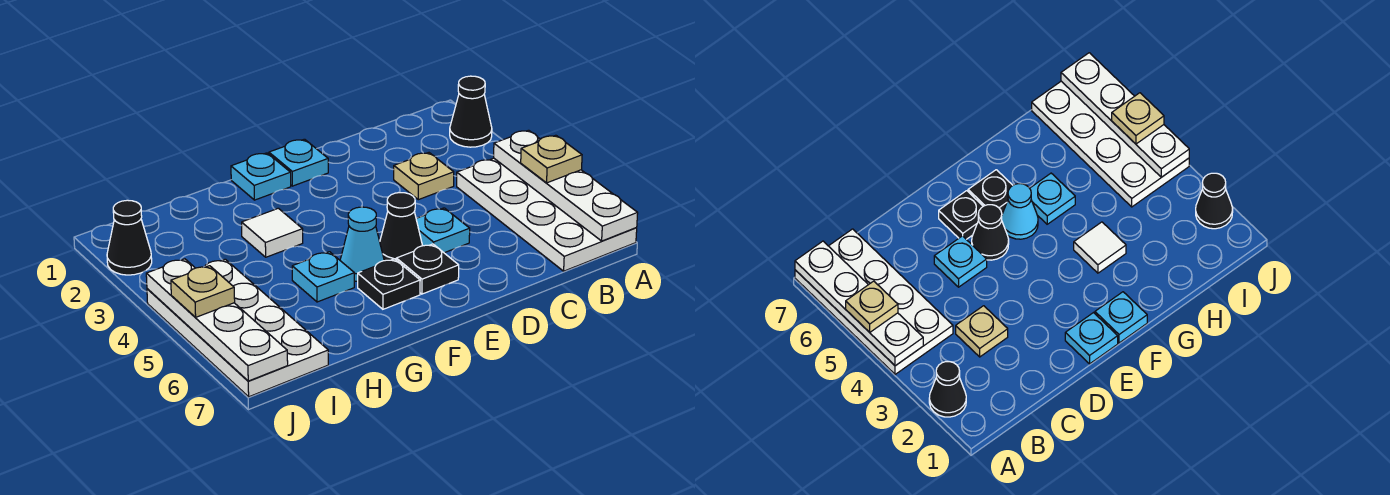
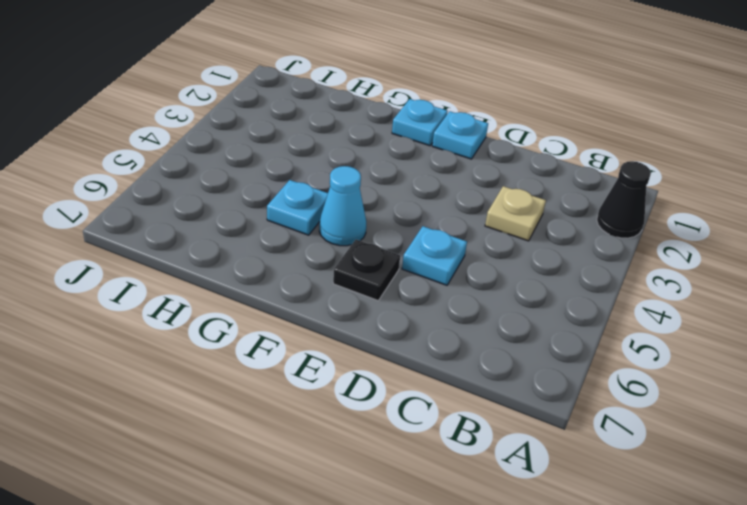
none -> white 2x4 plate [457,158,637,271]
none -> black 1x1 cone [380,193,423,261]
none -> black 1x1 plate [358,259,420,309]

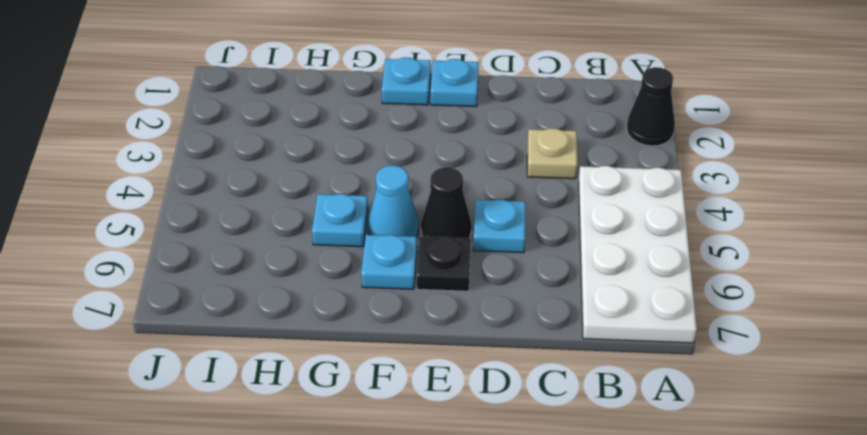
cyan 1x1 plate [361,235,417,289] -> black 1x1 plate [358,259,420,309]
none -> white 1x1 tile [242,208,303,257]
none -> white 2x4 plate [147,259,328,397]
none -> black 1x1 cone [107,200,152,275]

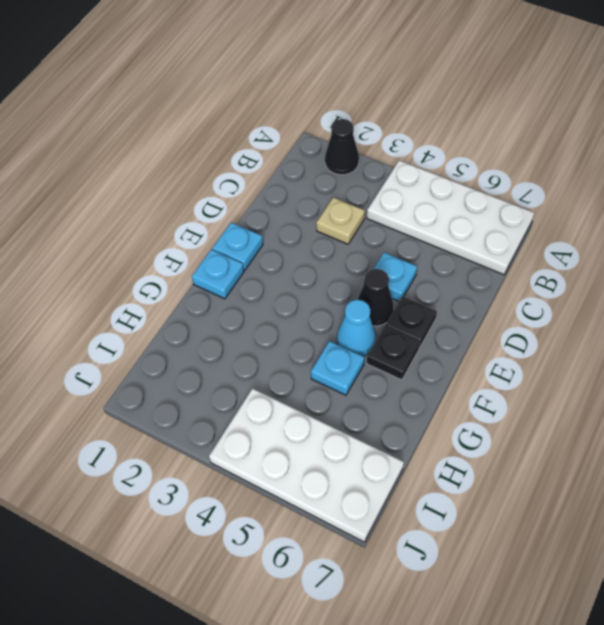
none -> white 1x1 tile [242,208,303,257]
none -> black 1x1 cone [107,200,152,275]
none -> white 1x4 plate [494,130,638,241]

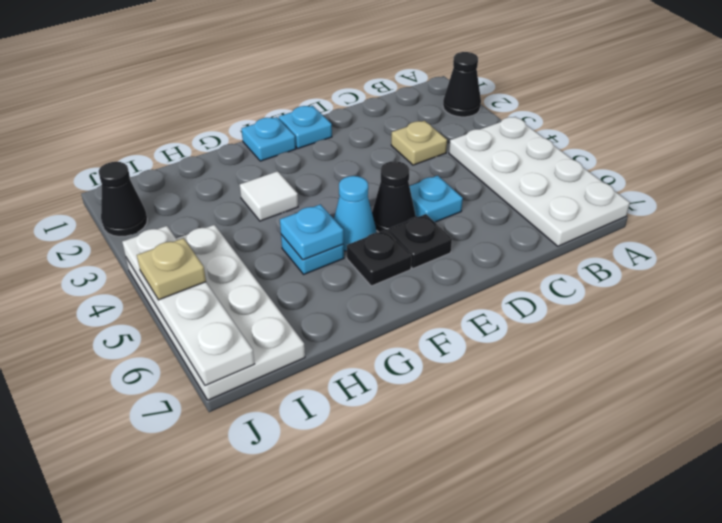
cyan 1x1 plate [280,204,344,260] -> none
none -> white 1x4 plate [494,130,638,241]
none -> tan 1x1 plate [521,135,582,183]

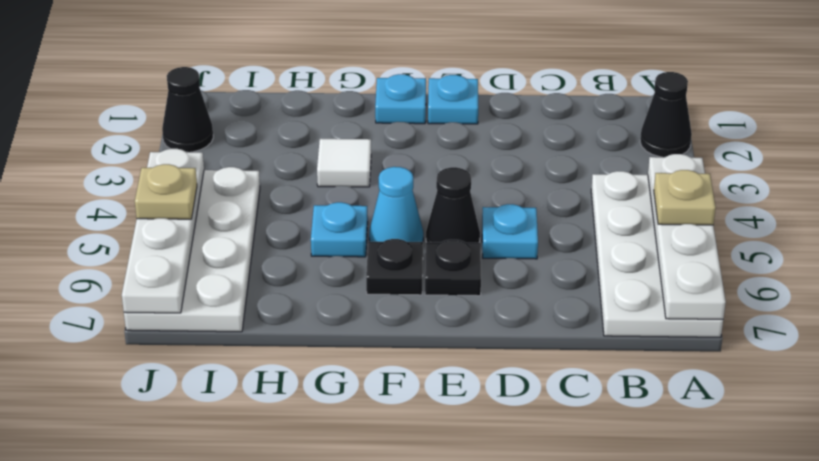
none -> tan 1x1 plate [394,153,454,200]

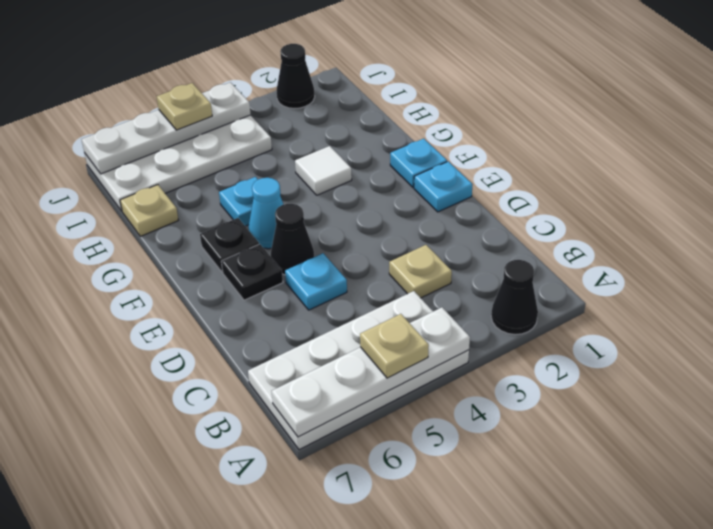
tan 1x1 plate [120,185,178,236] -> none

